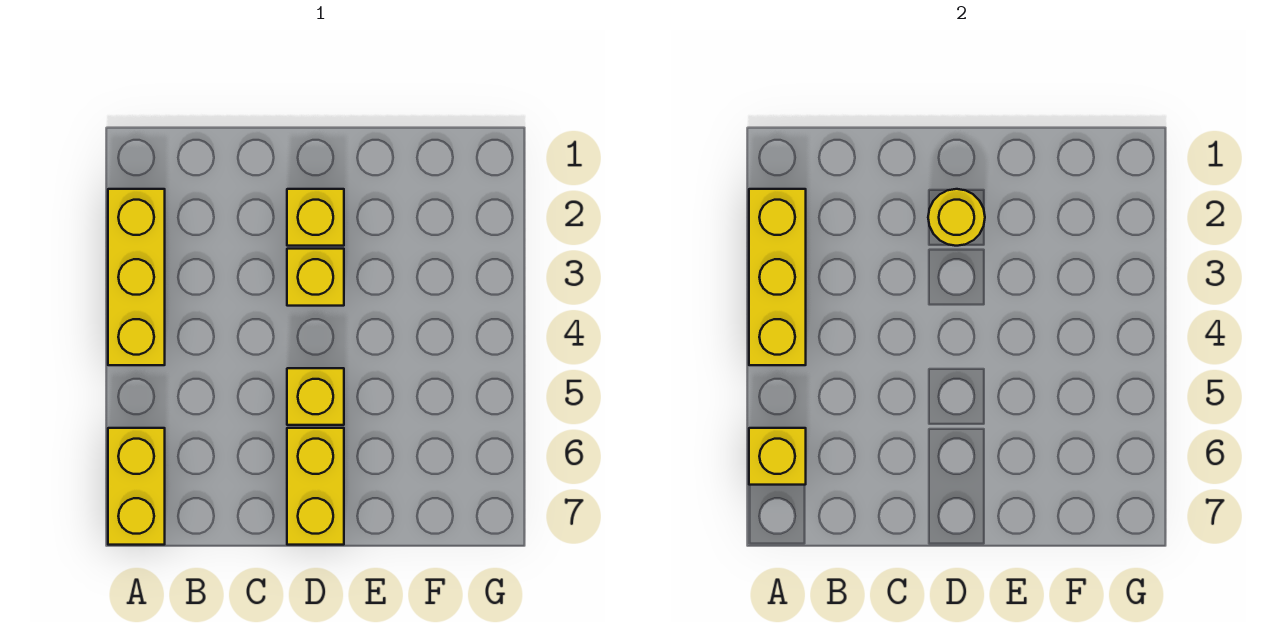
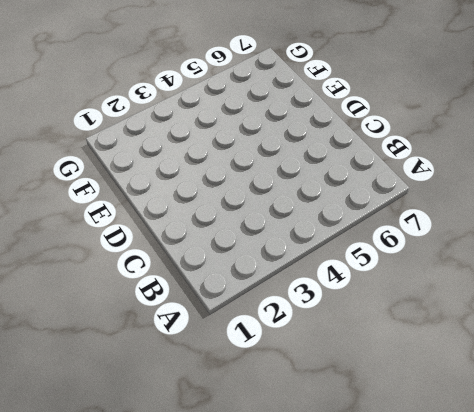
none -> yellow 1x3 brick [108,189,165,365]
none -> yellow 1x2 brick [108,428,165,545]

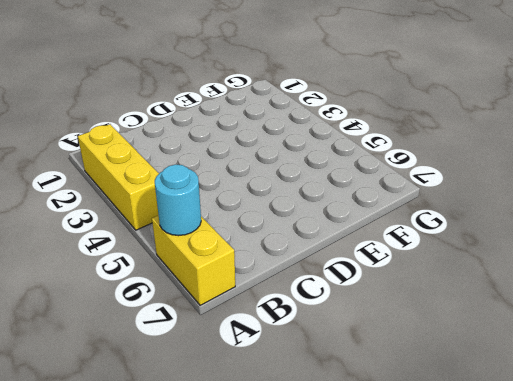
cyan 1x1 round brick [155,164,201,236] -> yellow 1x1 brick [749,428,806,485]
none -> yellow 1x1 brick [287,189,344,246]
none -> yellow 1x1 brick [287,249,344,306]

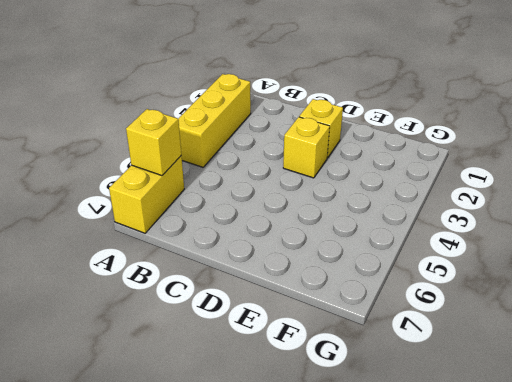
none -> yellow 1x1 brick [287,368,344,425]
none -> yellow 1x2 brick [287,428,344,545]

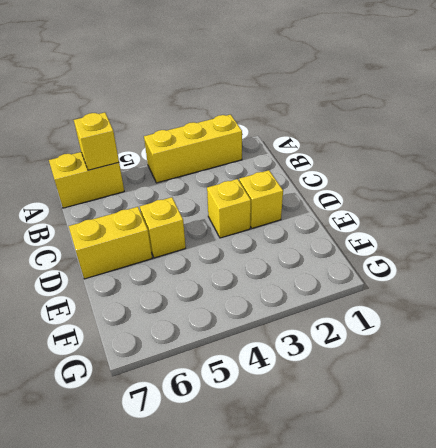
none -> yellow 1x3 brick [749,189,806,365]
none -> yellow 1x1 round brick [928,189,985,246]

